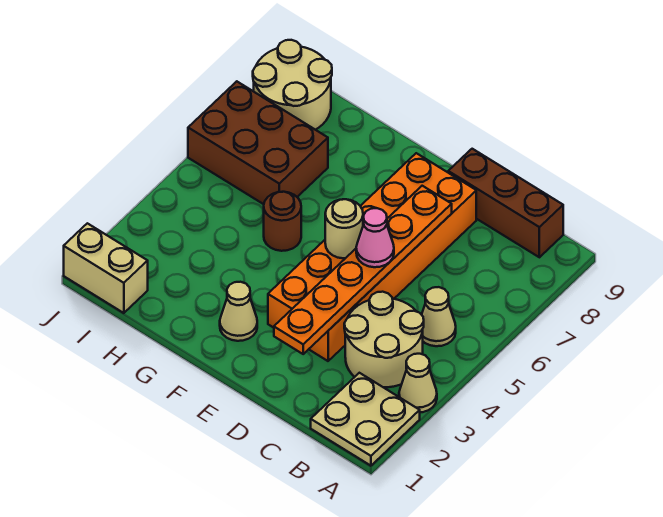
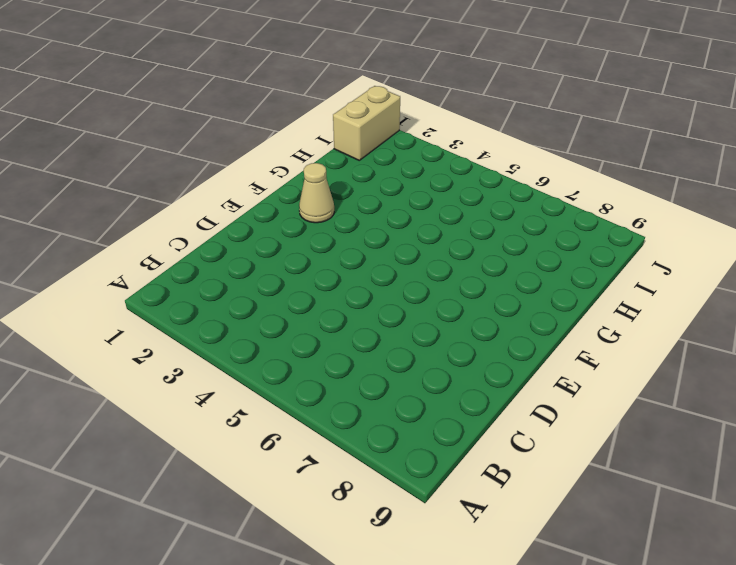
none -> tan 2x2 plate [311,373,420,466]
none -> tan 1x1 cone [399,354,437,412]
none -> tan 2x2 round brick [344,292,424,387]

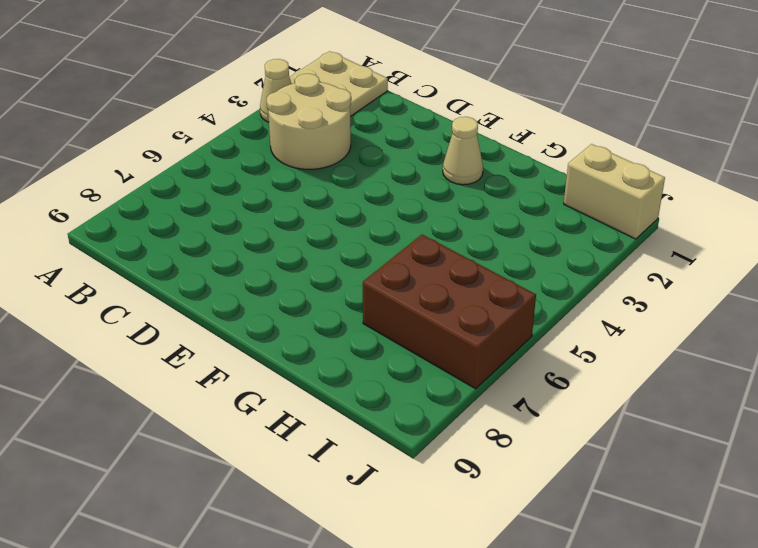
none -> tan 1x1 cone [422,287,456,346]
none -> brown 1x3 brick [448,149,563,257]
none -> orange 2x6 brick [268,153,476,361]

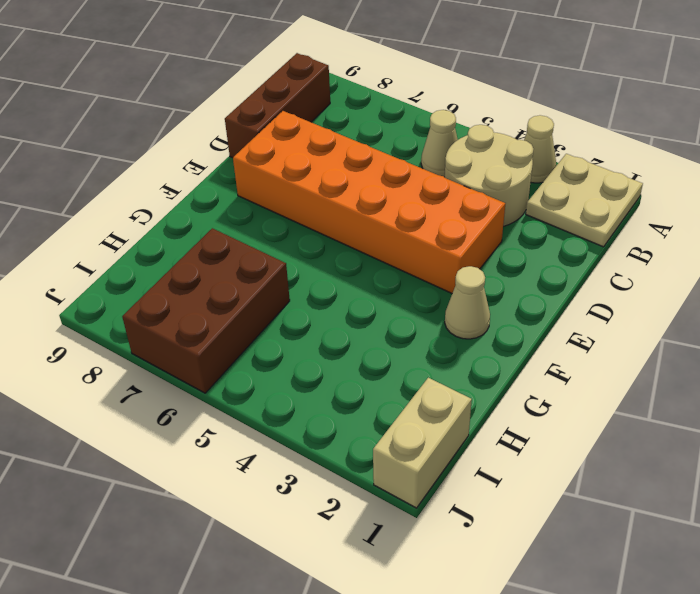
none -> brown 1x1 round brick [264,192,301,251]
none -> tan 2x2 round brick [253,40,332,130]
none -> orange 1x6 plate [274,186,452,354]

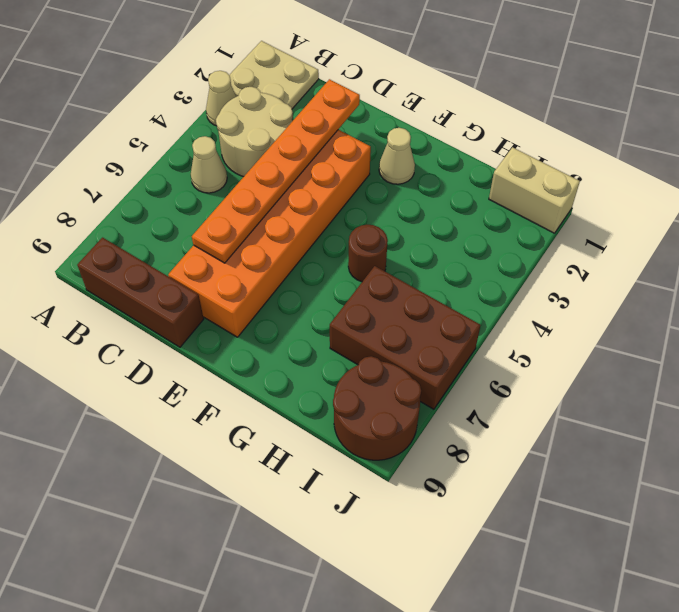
brown 2x2 round brick [333,356,421,460] -> tan 2x2 round brick [253,40,332,130]
none -> tan 1x1 round brick [325,199,363,258]
none -> pink 1x1 cone [356,208,394,267]

